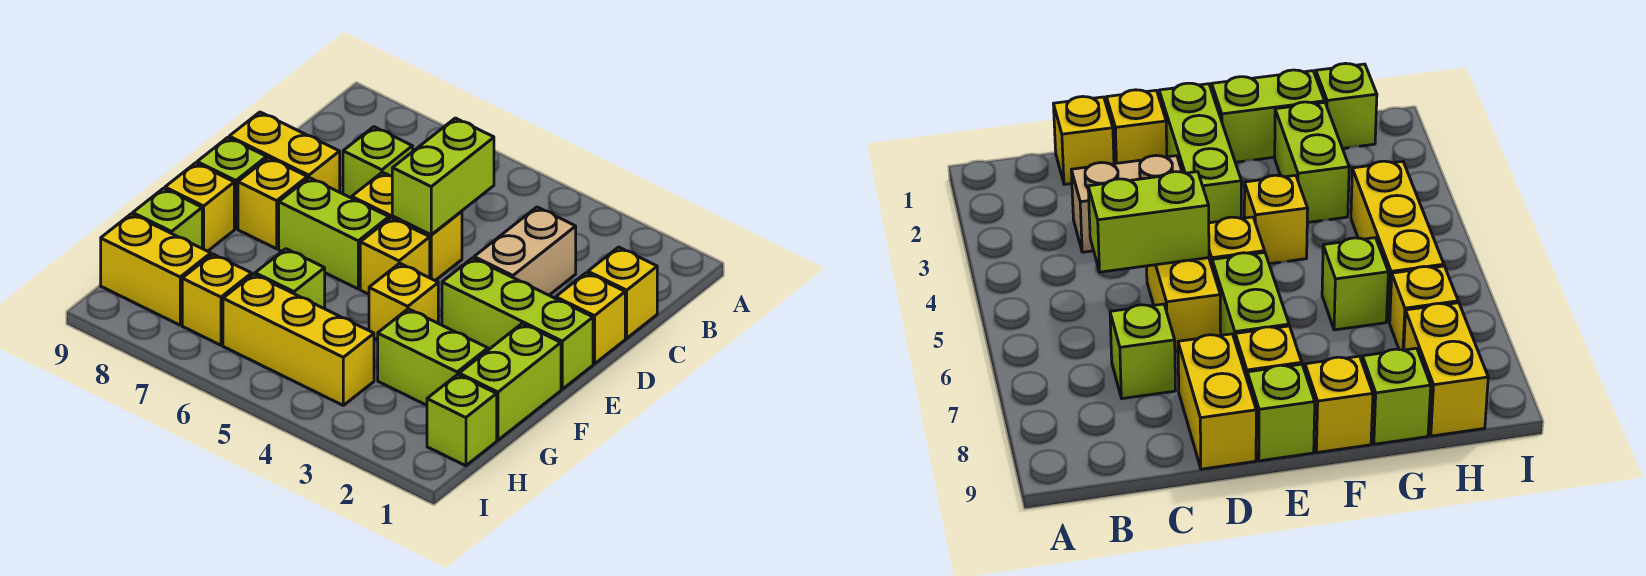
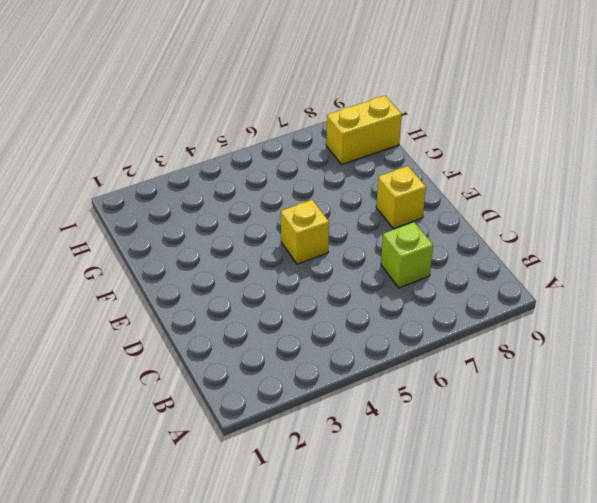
none -> yellow 1x1 brick [588,247,657,338]
none -> tan 1x2 brick [474,207,576,295]
none -> yellow 1x1 brick [556,273,625,364]

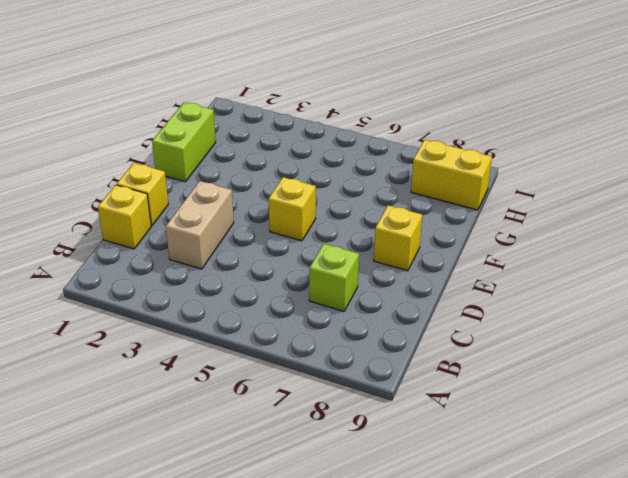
none -> yellow 1x2 brick [352,172,462,280]
none -> yellow 1x2 brick [229,112,340,192]
none -> lime 1x3 brick [442,258,593,389]

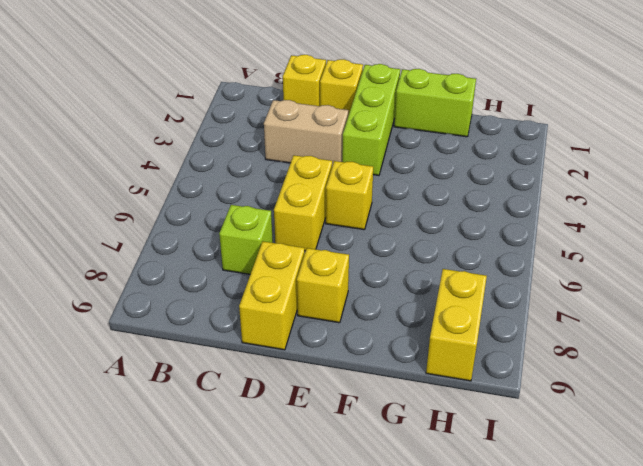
none -> lime 1x2 brick [279,178,389,289]
none -> lime 1x1 brick [197,138,267,229]
none -> yellow 1x1 brick [369,263,438,340]

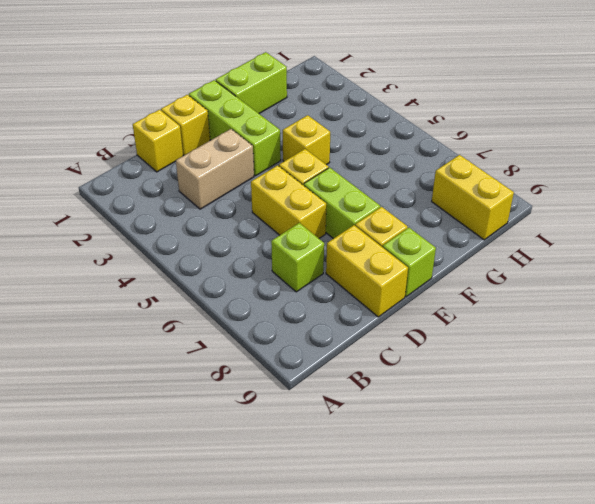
none -> yellow 1x1 brick [165,163,234,251]
none -> lime 1x2 brick [378,309,488,405]
none -> lime 1x1 brick [255,249,325,309]

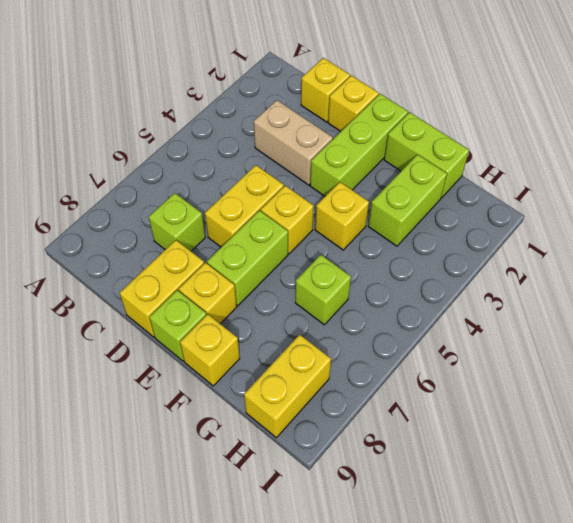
none -> lime 1x1 brick [133,188,202,248]
none -> lime 1x1 brick [427,374,497,466]
none -> yellow 1x3 brick [223,274,374,405]

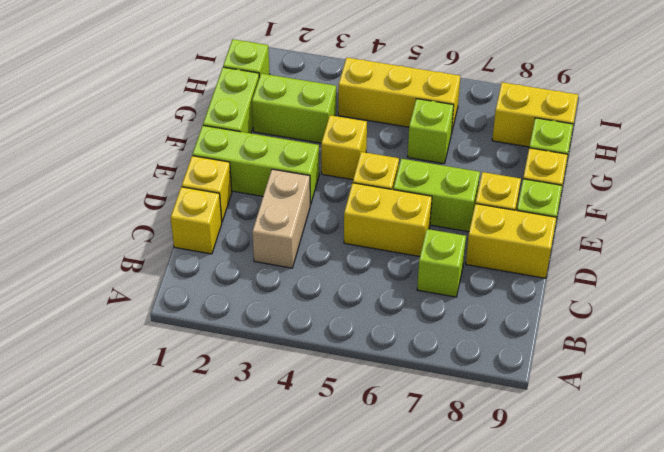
none -> yellow 1x1 brick [182,254,252,345]
none -> lime 1x2 brick [392,118,494,235]

